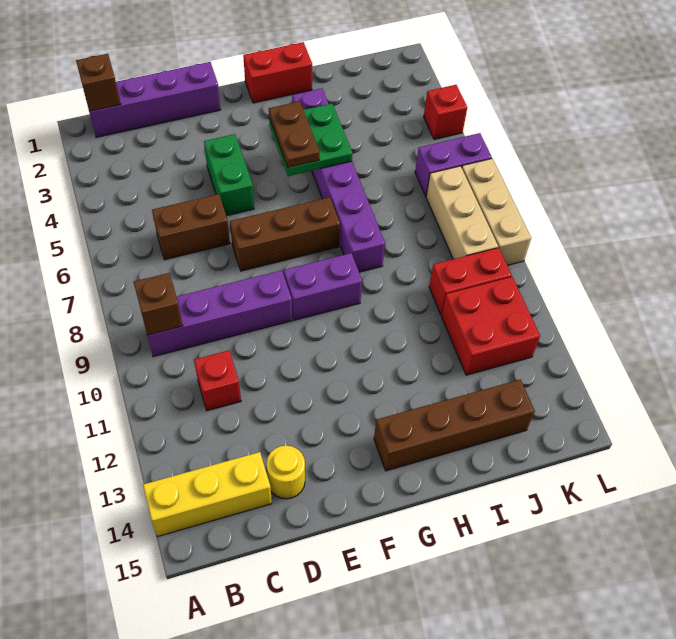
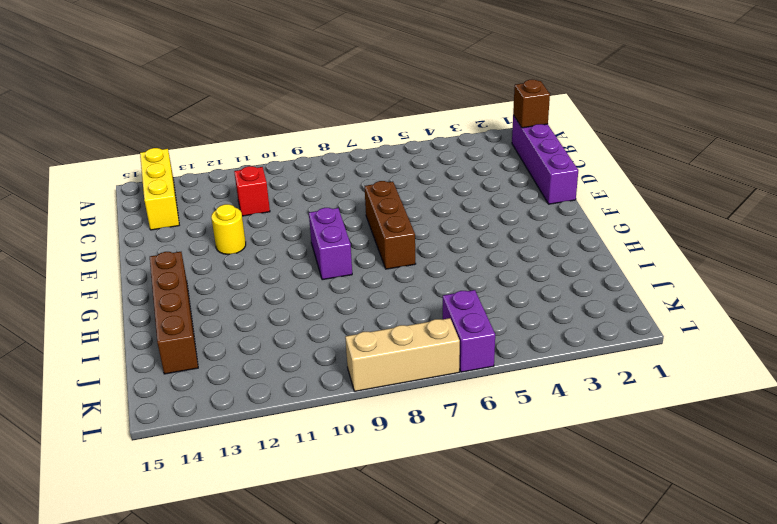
yellow 1x1 round brick [211,204,246,255] -> yellow 1x1 round brick moved to [267,445,305,499]
none -> purple 1x4 brick [147,270,292,357]
none -> brown 1x2 brick [152,194,230,260]
none -> green 1x2 brick [204,134,254,216]

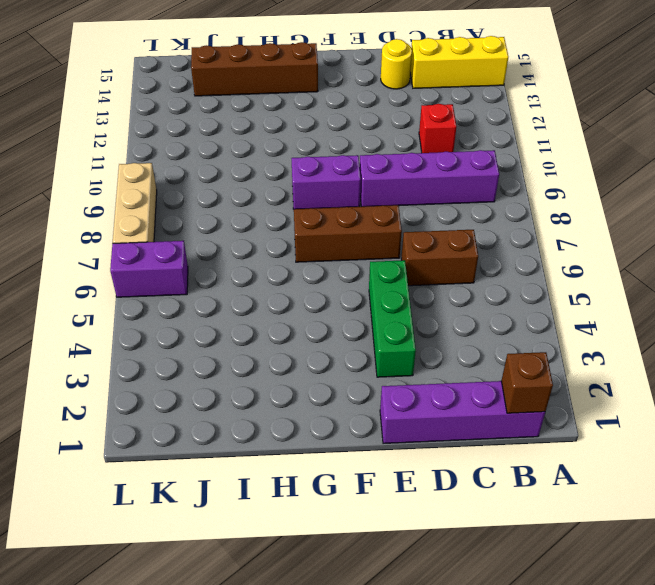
green 1x3 brick [369,260,416,377] -> green 1x2 brick [204,134,254,216]
none -> red 1x2 brick [243,42,312,103]
none -> purple 1x6 brick [292,88,385,272]
none -> red 1x2 brick [429,248,512,314]

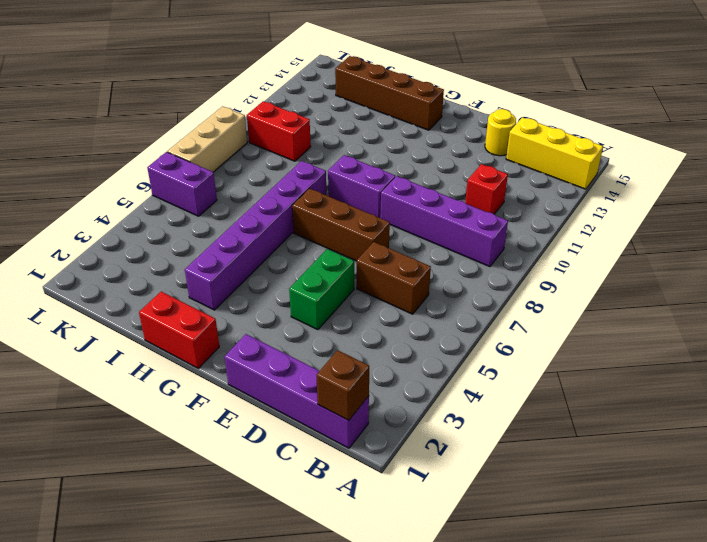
none -> red 2x2 brick [441,277,540,375]
none -> tan 1x3 brick [426,166,498,259]
none -> red 1x1 brick [424,85,467,139]

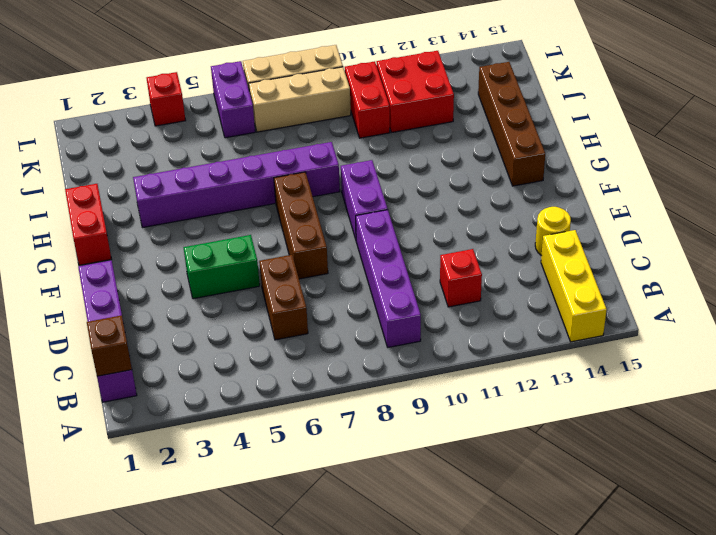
none -> brown 1x1 brick [134,273,183,335]
none -> green 2x2 plate [269,104,353,176]
none -> brown 1x2 plate [269,101,320,167]

